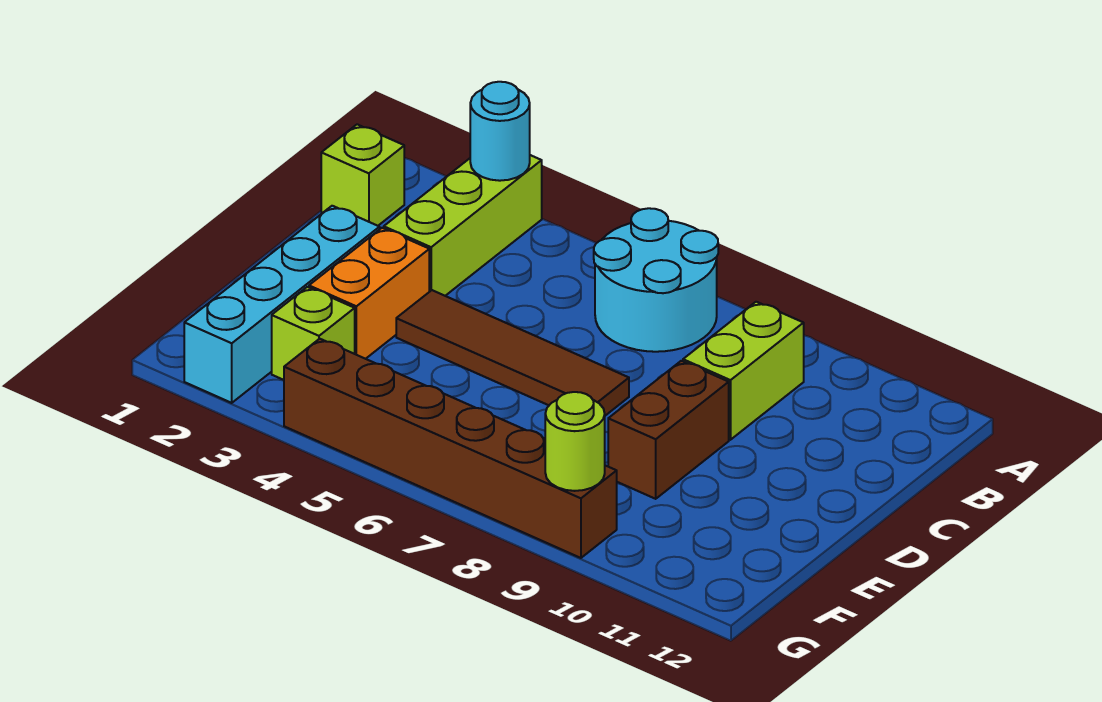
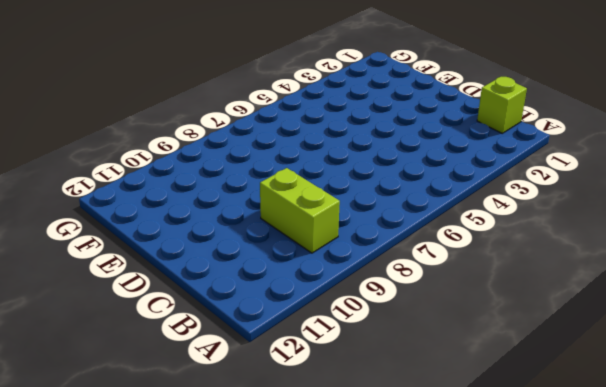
none -> lime 1x3 brick [384,155,542,296]
none -> cyan 2x2 round brick [594,208,718,352]
none -> cyan 1x4 brick [184,206,380,403]

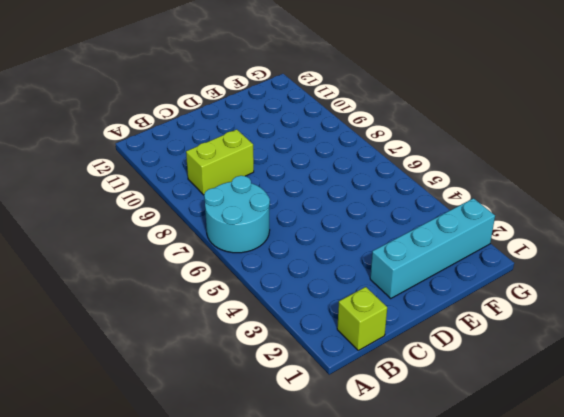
none -> lime 1x3 brick [384,155,542,296]
none -> orange 1x2 brick [309,228,429,359]
none -> brown 1x4 tile [396,290,629,416]

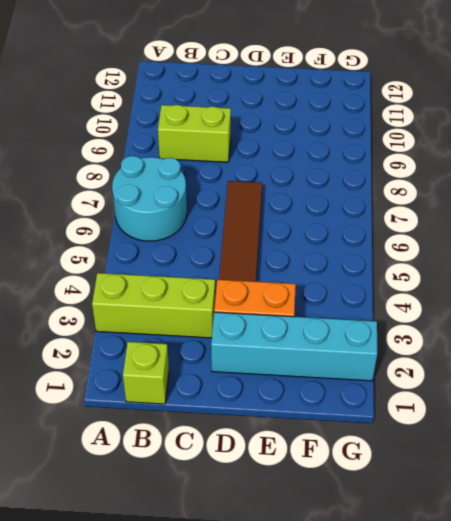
none -> brown 1x2 brick [608,361,729,499]
none -> lime 1x1 brick [272,287,355,380]
none -> brown 1x6 brick [284,339,617,558]

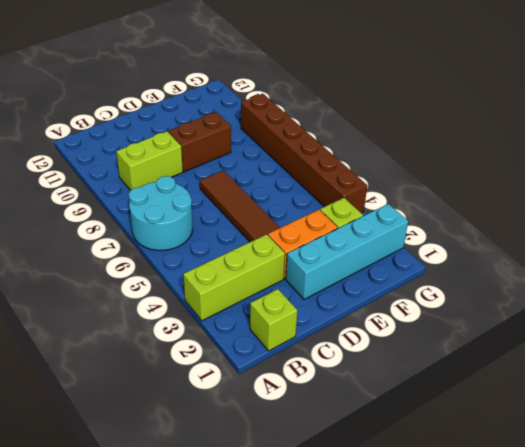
none -> cyan 1x1 round brick [470,82,530,181]
none -> lime 1x1 round brick [545,392,605,491]

